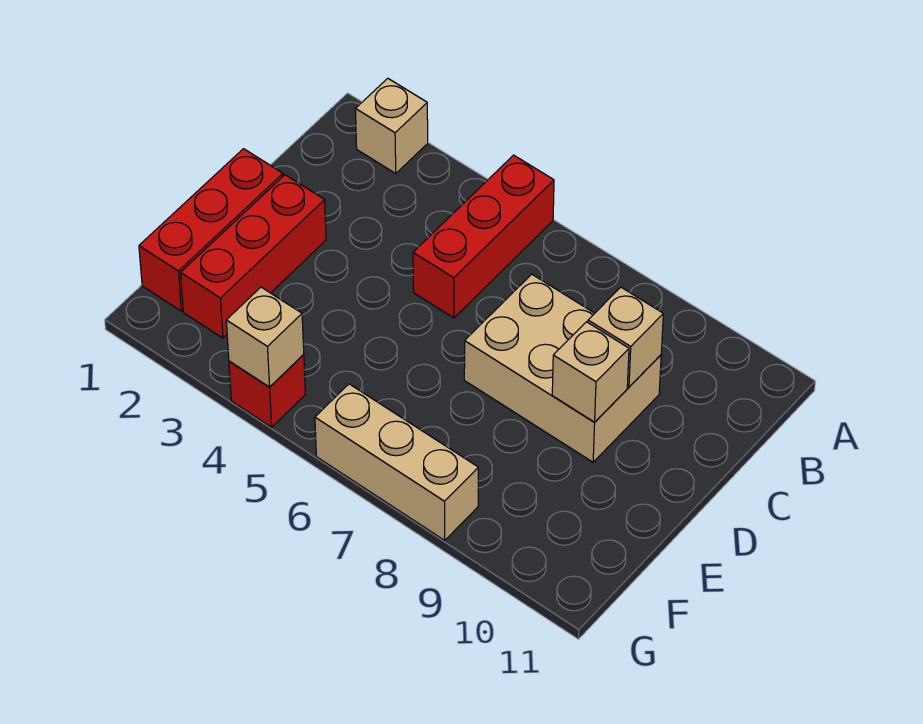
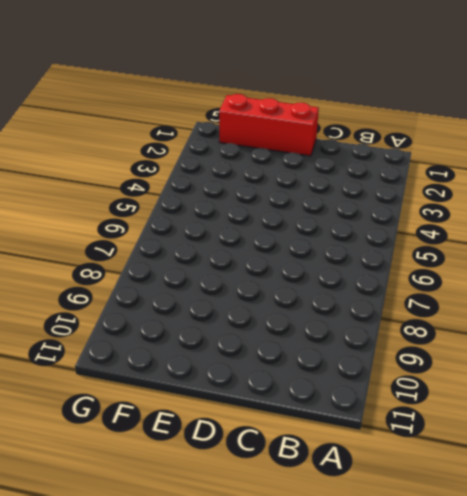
none -> tan 1x1 brick [356,78,428,173]
none -> red 1x3 brick [413,155,554,318]

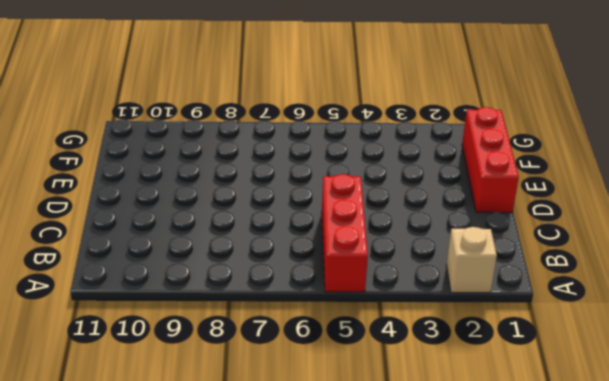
none -> tan 2x3 brick [464,274,661,462]
none -> red 1x3 brick [181,175,326,338]

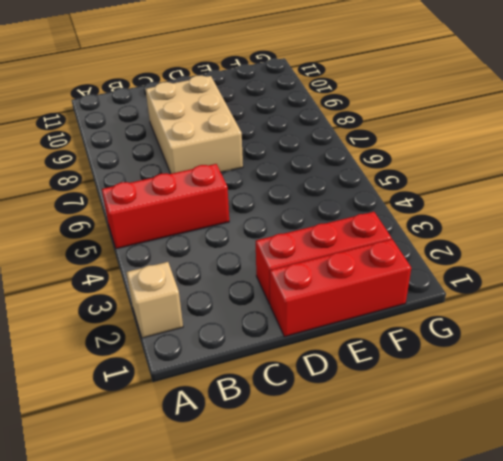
none -> red 1x1 brick [229,355,305,427]
none -> tan 1x3 brick [315,384,478,540]

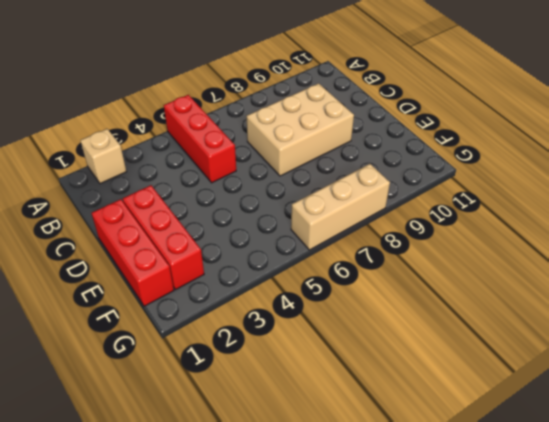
none -> red 1x1 brick [229,355,305,427]
none -> tan 1x1 brick [588,287,663,387]

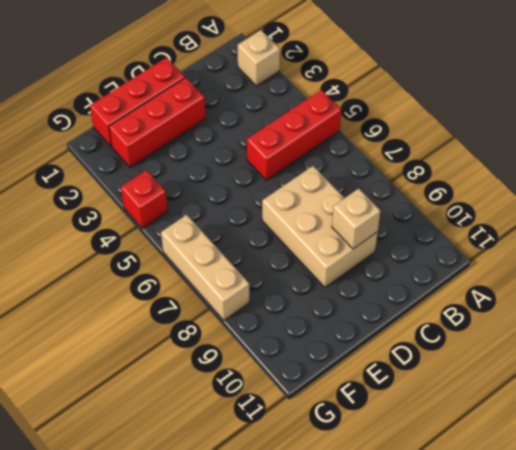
none -> tan 1x1 brick [552,322,629,422]
none -> tan 1x1 brick [226,287,304,387]

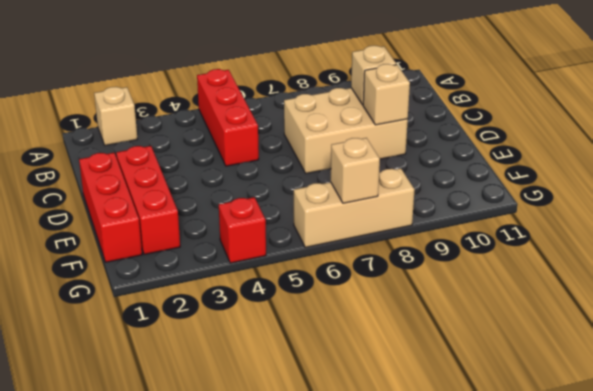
tan 1x1 brick [331,138,380,203] -> tan 1x1 brick moved to [226,287,304,387]

